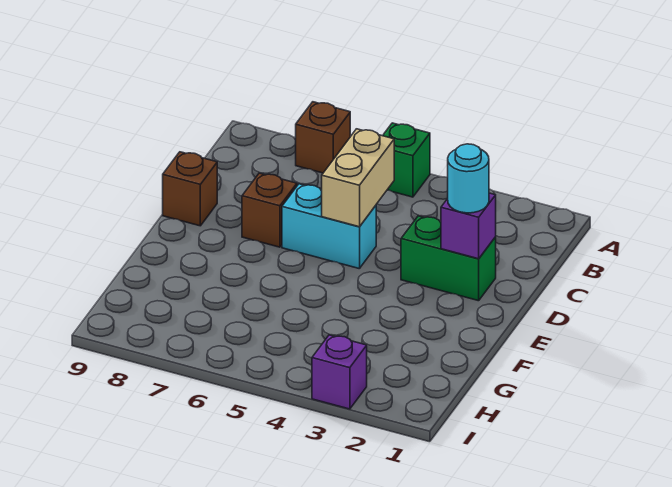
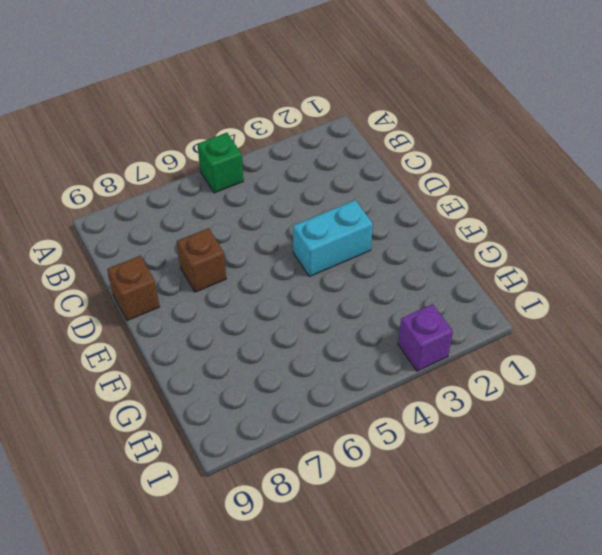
cyan 1x2 brick [293,200,373,277] -> cyan 1x2 brick moved to [282,184,376,269]
none -> brown 1x1 brick [296,102,350,173]
none -> green 1x2 brick [401,216,496,301]

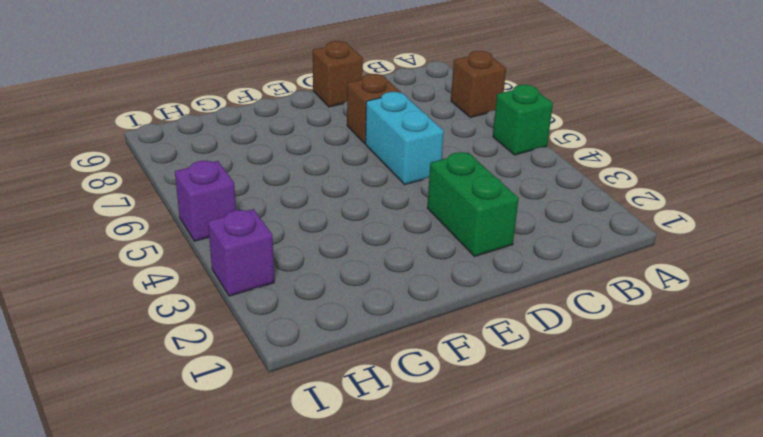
purple 1x1 brick [175,161,236,241] -> purple 1x1 brick moved to [441,193,496,259]
none -> tan 1x2 brick [322,129,394,227]
none -> cyan 1x1 round brick [447,144,489,213]

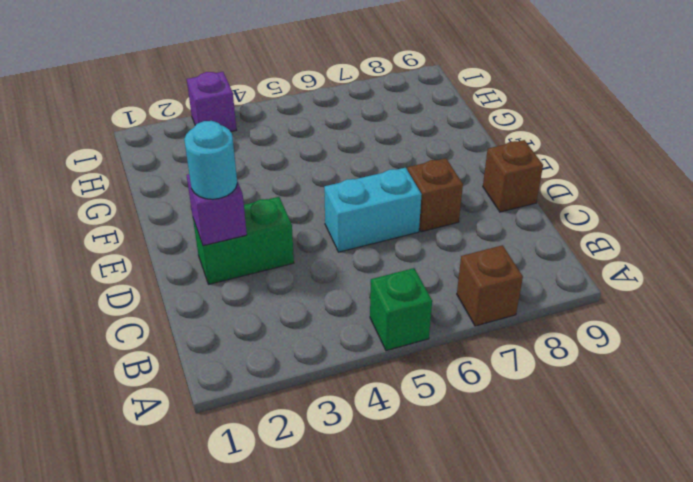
none -> tan 1x2 brick [322,129,394,227]

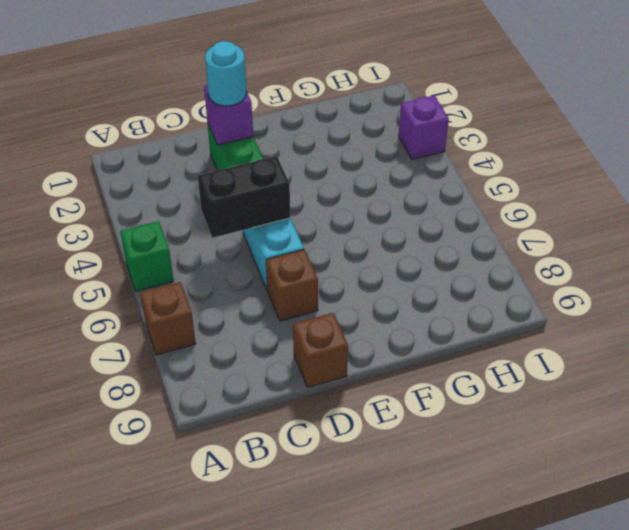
black 1x2 brick [198,156,290,238] -> tan 1x2 brick [322,129,394,227]

